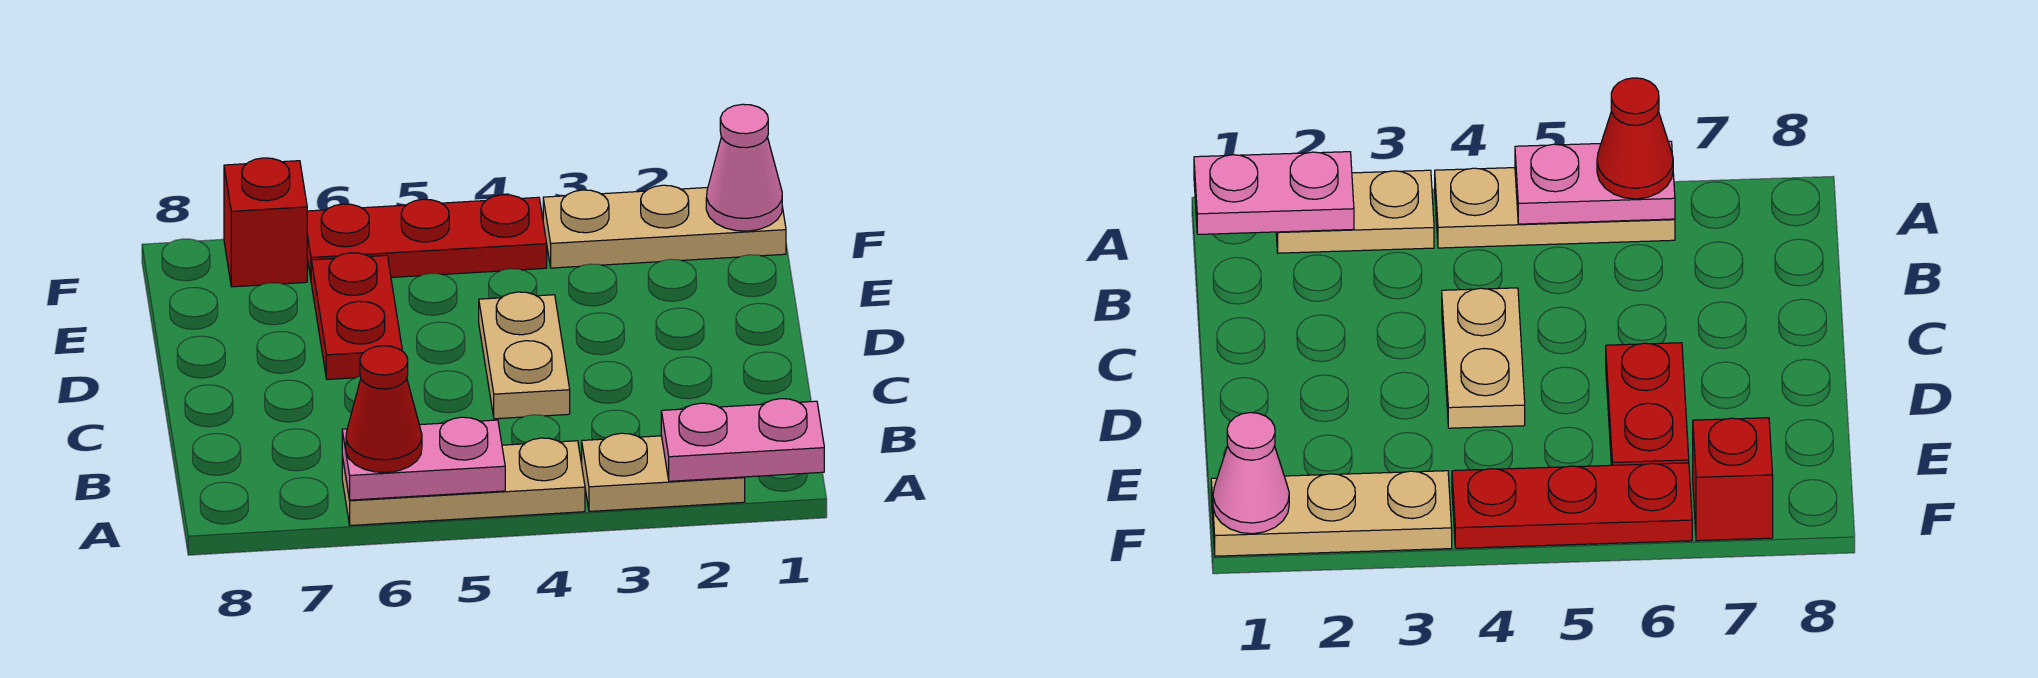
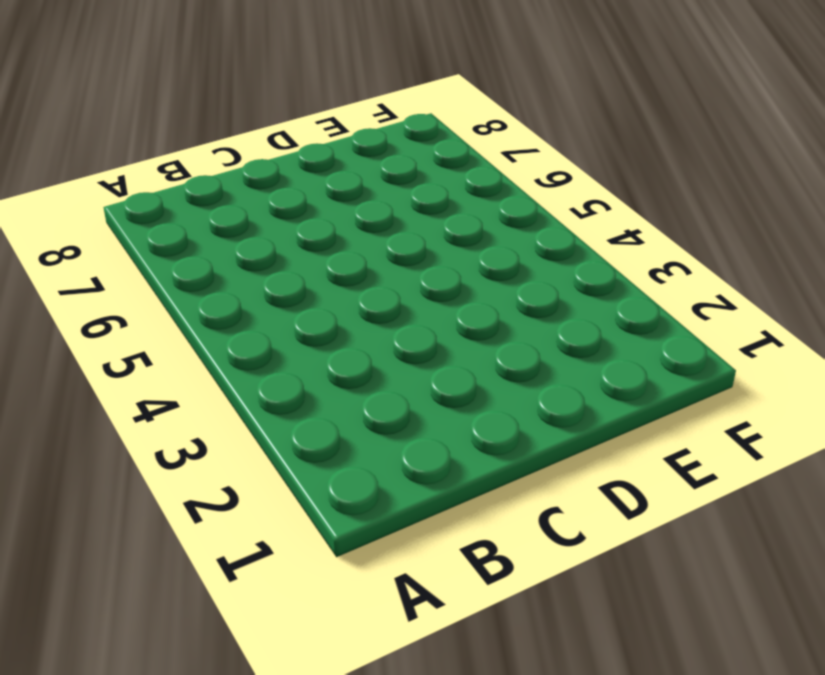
none -> tan 1x2 plate [582,433,745,511]
none -> tan 1x3 plate [342,438,585,525]

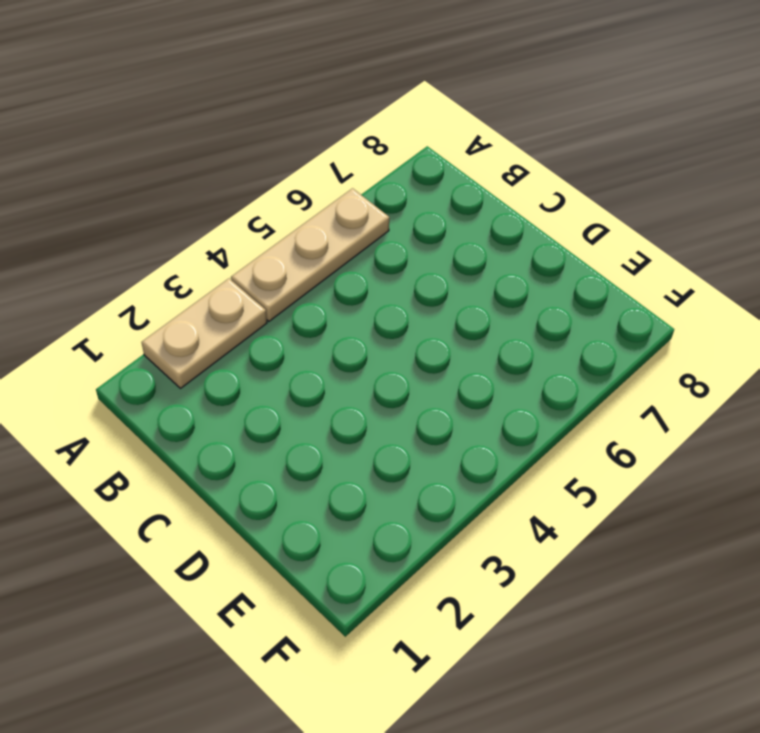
none -> tan 1x2 plate [479,292,570,419]
none -> red 1x2 plate [311,253,402,379]

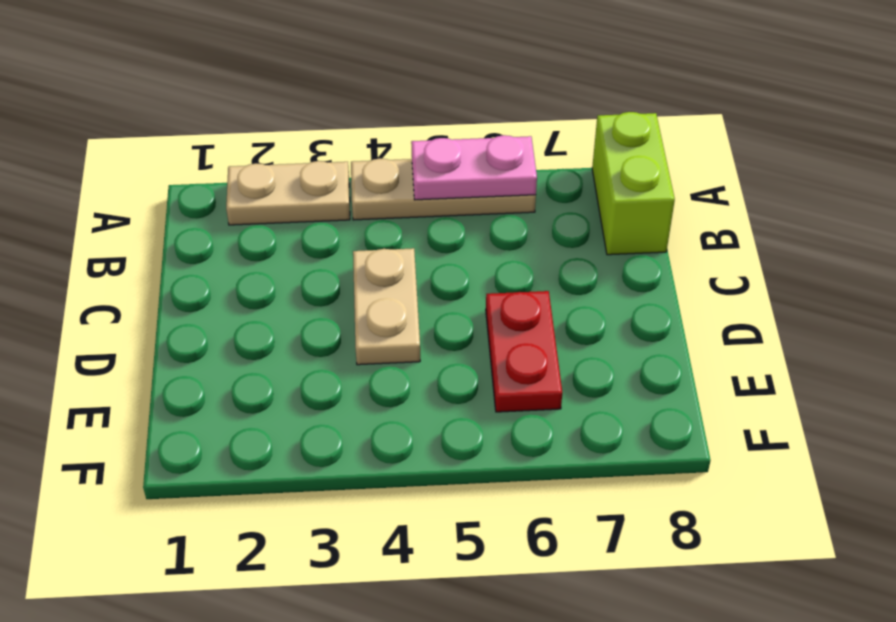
lime 1x2 brick [592,112,675,255] -> none
none -> tan 1x3 plate [543,185,786,268]
none -> red 1x3 plate [307,195,547,278]

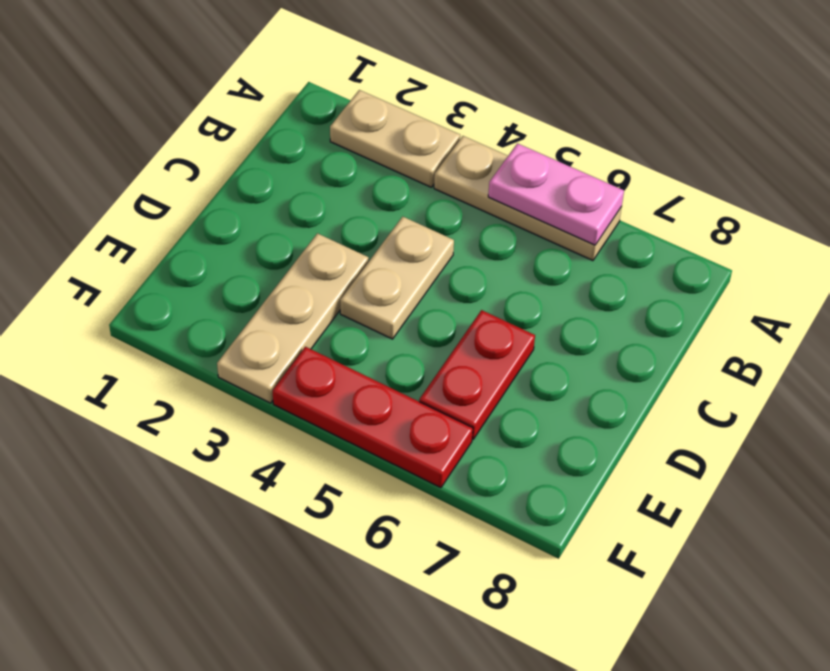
tan 1x3 plate [217,233,369,403] -> tan 1x3 plate turned to [543,185,786,268]
none -> red 1x1 brick [224,158,307,287]
none -> pink 1x2 plate [661,399,824,481]

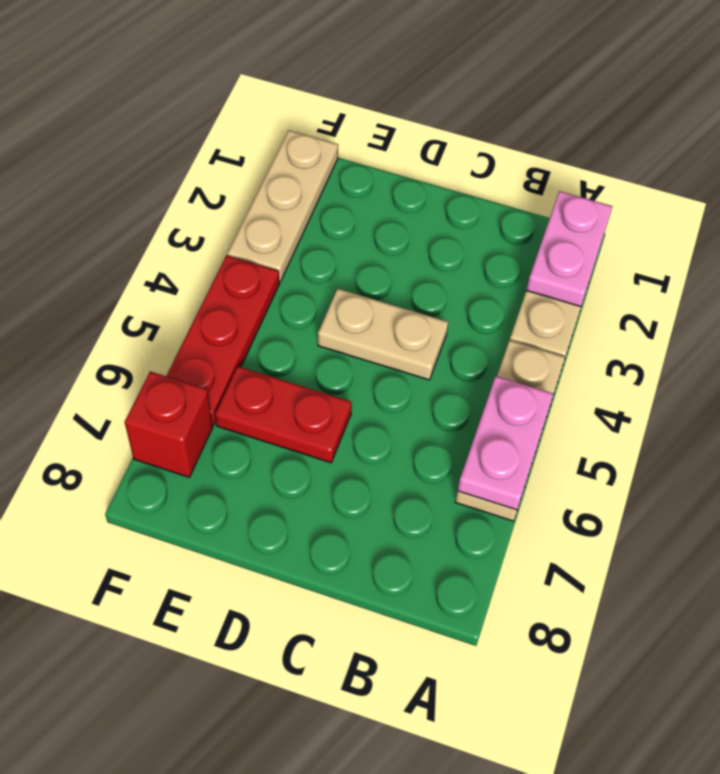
none -> pink 1x1 cone [706,104,782,231]
none -> red 1x1 cone [346,346,422,472]

